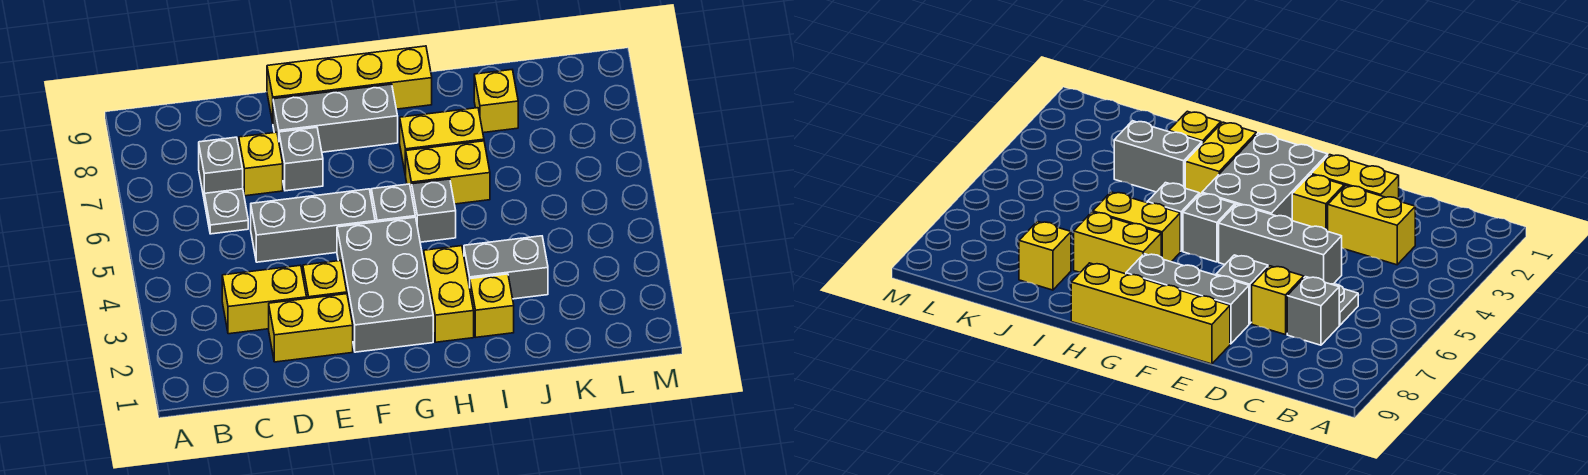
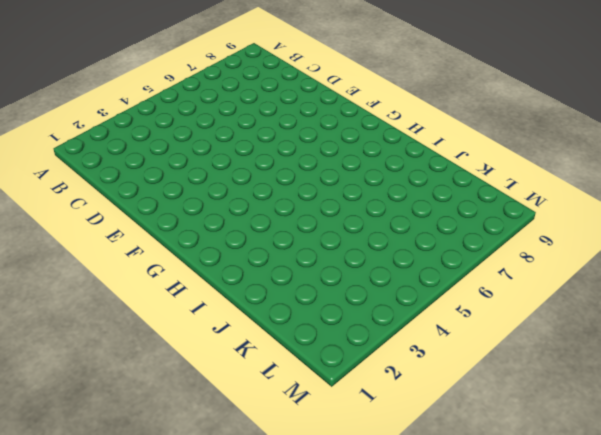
none -> yellow 1x2 brick [222,265,307,334]
none -> grey 1x1 plate [204,189,248,234]
none -> grey 1x1 brick [199,137,243,197]

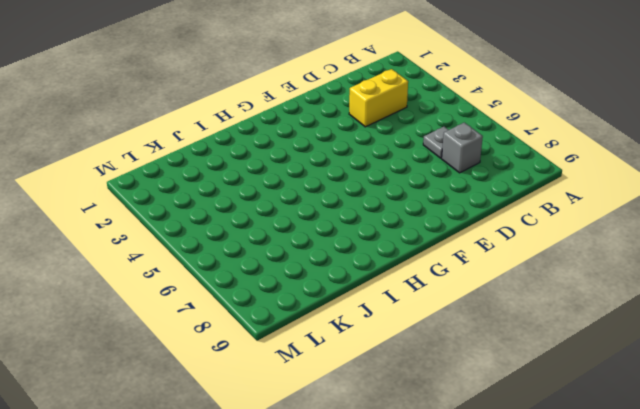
none -> yellow 1x2 brick [269,294,353,362]
none -> grey 1x3 brick [251,189,375,262]
none -> yellow 1x1 brick [239,132,283,196]

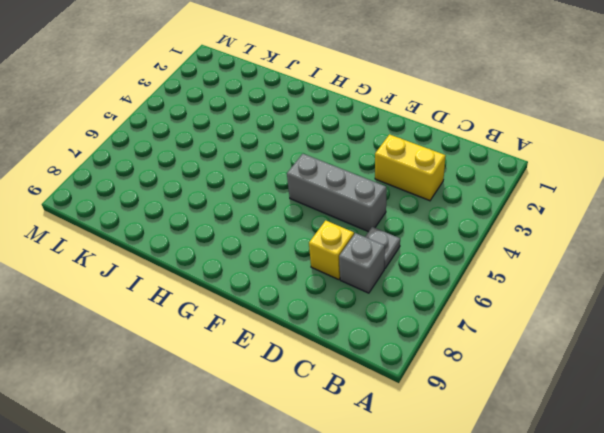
none -> yellow 1x2 brick [269,294,353,362]
none -> yellow 1x1 brick [303,260,347,299]
none -> grey 1x1 brick [279,127,323,191]

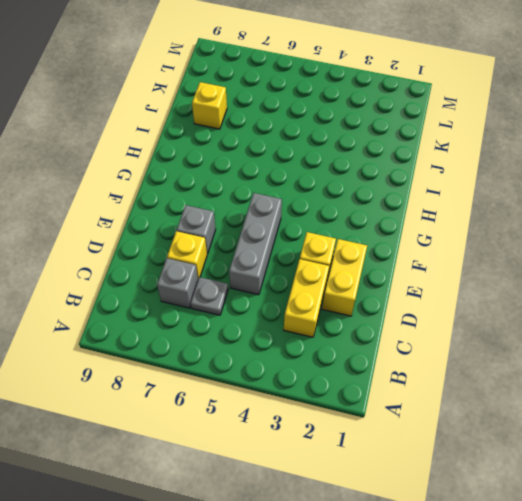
none -> grey 1x3 brick [273,84,398,152]
none -> yellow 1x4 brick [267,46,432,123]
none -> grey 2x3 brick [337,217,433,352]

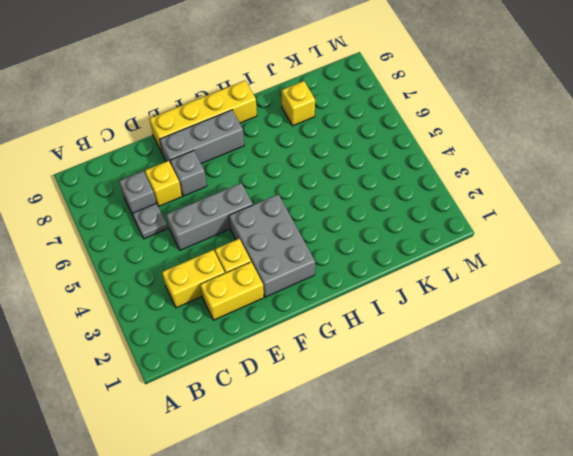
none -> grey 1x1 brick [371,184,415,222]
none -> yellow 1x2 brick [424,246,474,342]
none -> grey 1x1 brick [412,179,456,242]

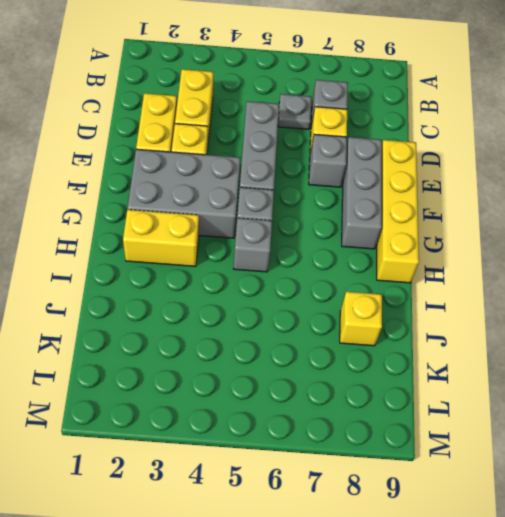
none -> yellow 1x2 brick [406,141,490,204]
none -> yellow 1x2 brick [400,108,484,176]
none -> yellow 1x1 brick [470,274,514,337]

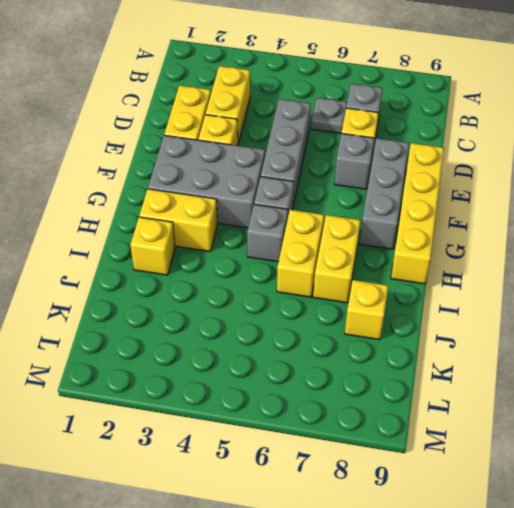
none -> grey 1x2 brick [464,236,548,299]

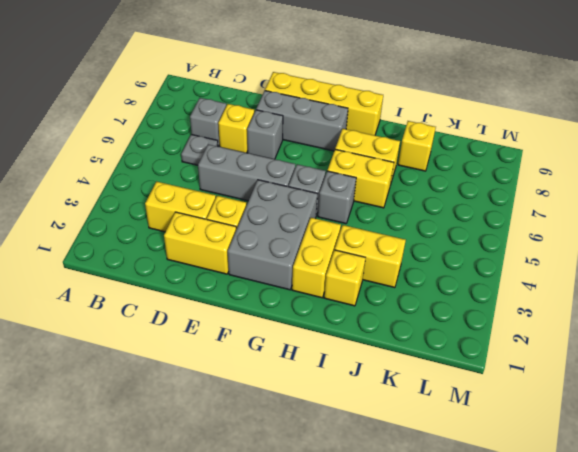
yellow 1x2 brick [335,225,406,288] -> grey 1x2 brick [464,236,548,299]

